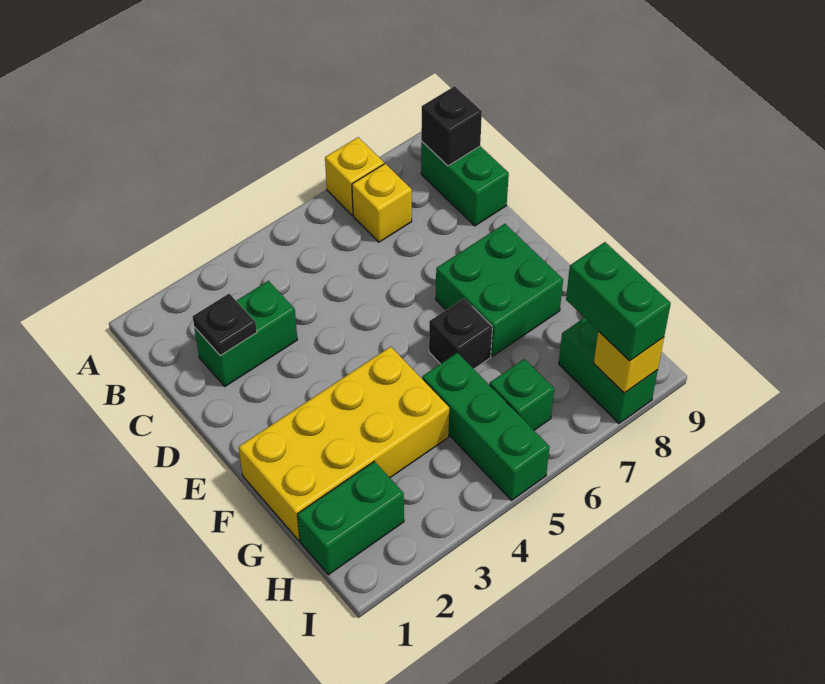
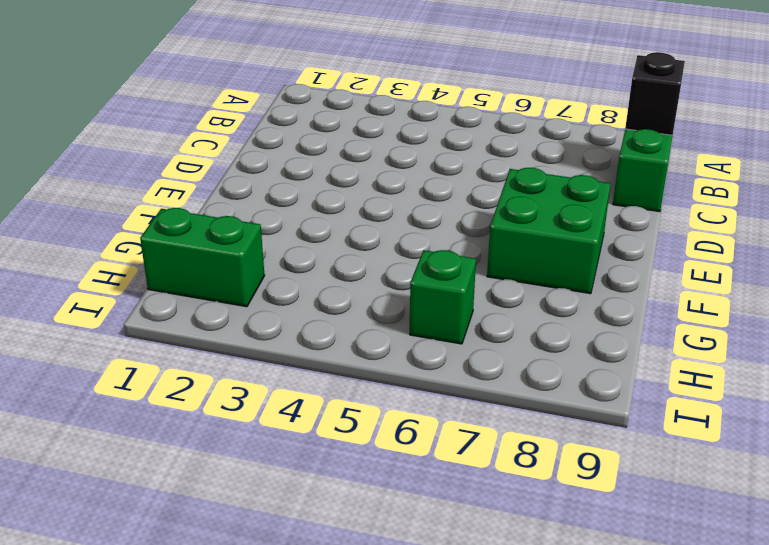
none -> yellow 1x1 brick [325,137,384,215]
none -> yellow 1x1 brick [352,164,412,242]
none -> green 1x2 brick [194,281,297,386]

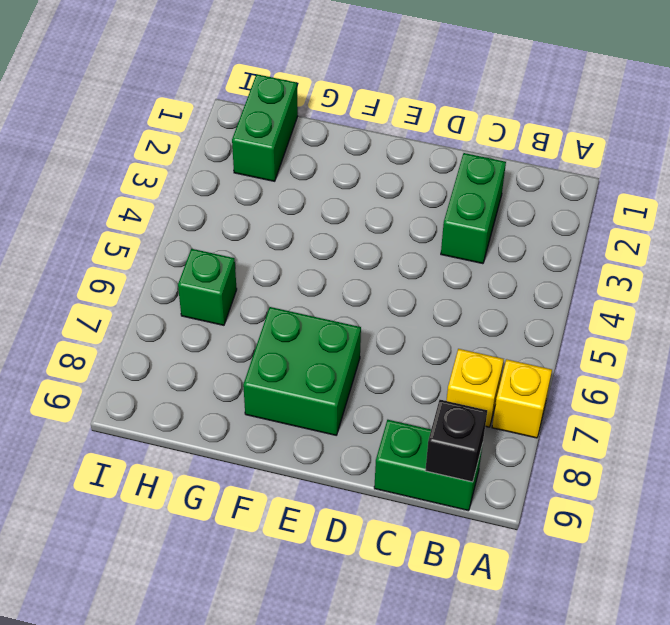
none -> yellow 2x4 brick [239,347,449,540]
none -> black 1x1 brick [429,299,492,369]
none -> green 1x3 brick [422,353,549,500]

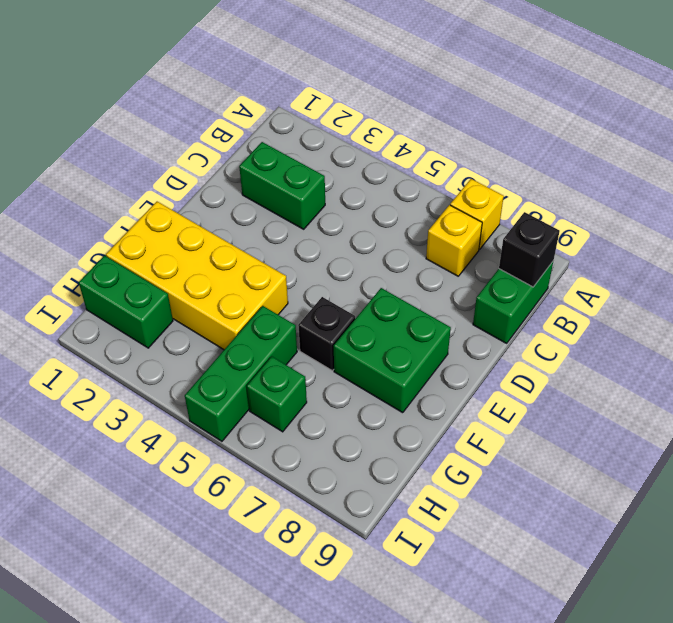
none -> green 1x2 brick [559,318,658,423]
none -> black 1x1 plate [193,294,257,356]
none -> yellow 1x1 brick [594,331,664,393]

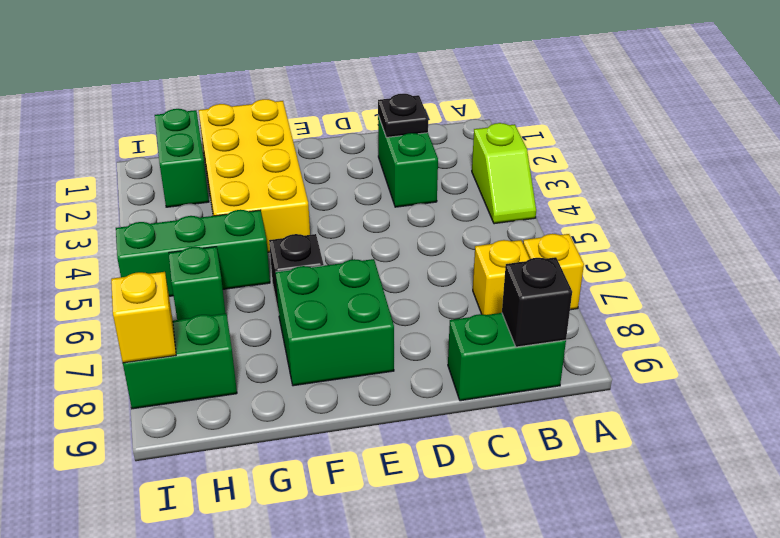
lime 1x2 slope [472,123,536,224] -> none
none -> green 1x2 brick [566,242,671,361]

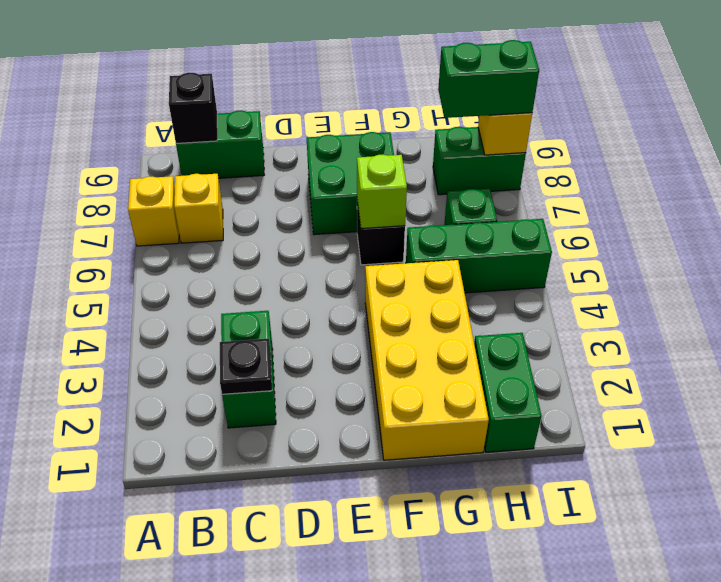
lime 1x1 brick [357,155,407,229] -> none

